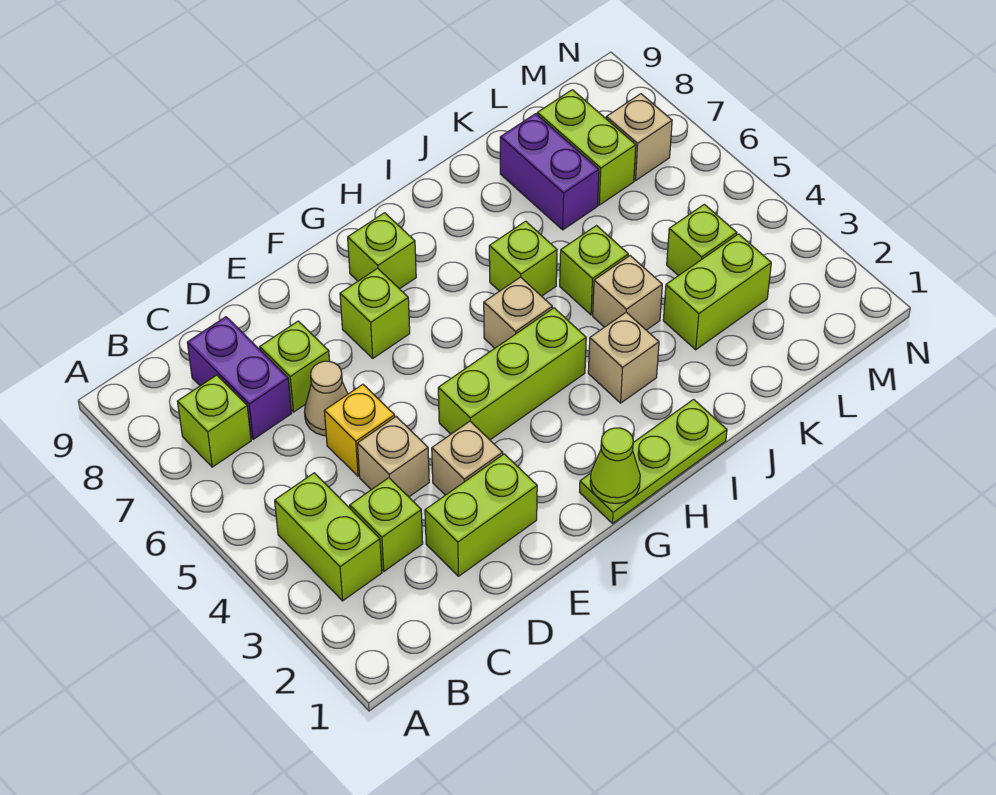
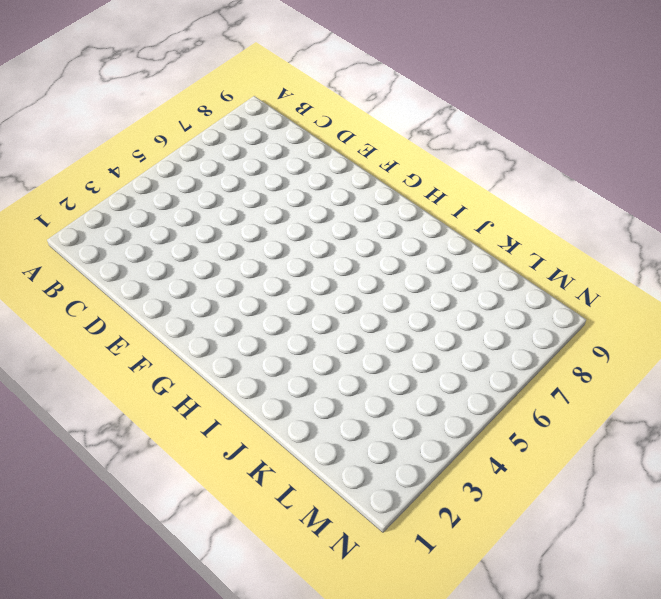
none -> lime 1x2 brick [275,473,382,601]
none -> lime 1x1 brick [178,375,251,467]
none -> lime 1x1 brick [350,478,423,571]

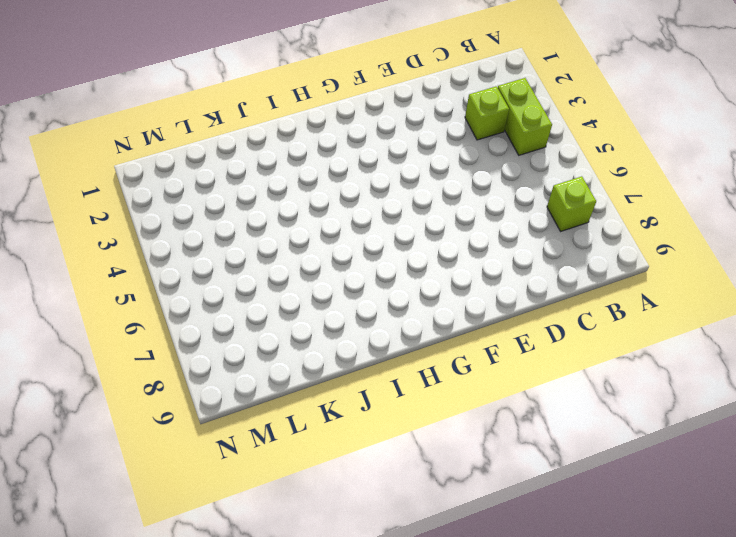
none -> purple 1x2 brick [187,317,292,439]
none -> lime 1x2 brick [425,454,537,576]
none -> tan 1x1 brick [357,417,429,497]

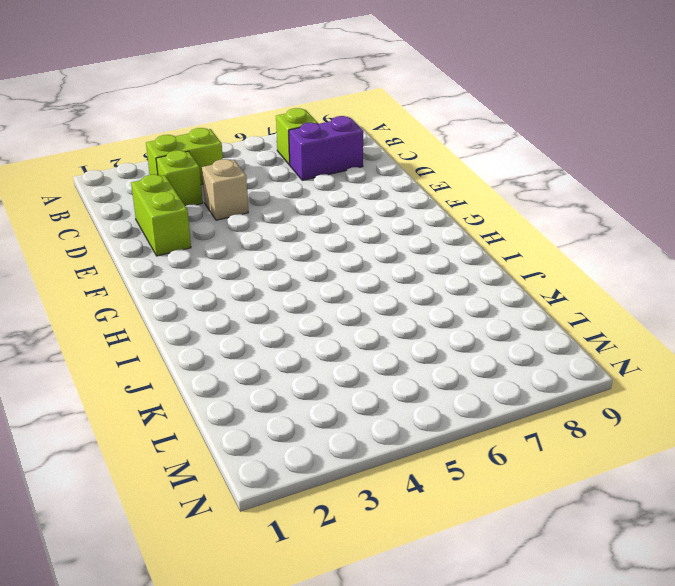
none -> yellow 1x1 brick [324,384,395,476]
none -> tan 1x1 cone [304,361,348,436]
none -> lime 1x1 brick [260,321,330,412]

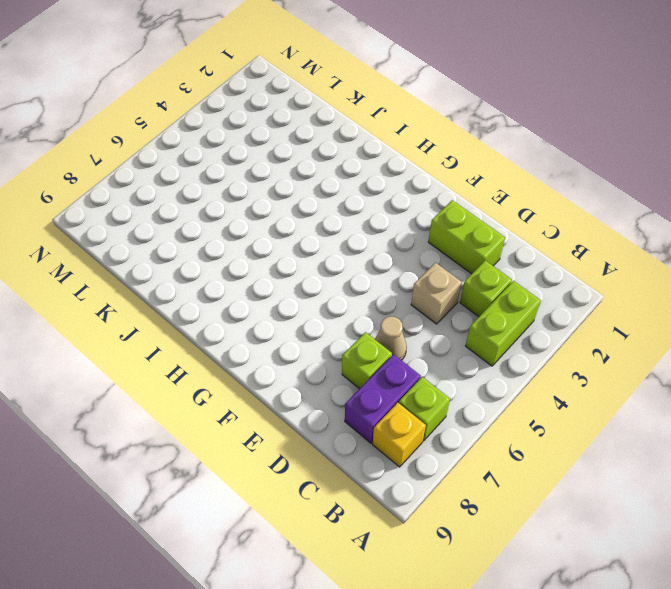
yellow 1x1 brick [373,403,426,467] -> yellow 1x1 brick moved to [324,384,395,476]
none -> tan 1x1 brick [432,421,503,495]
none -> lime 1x3 brick [438,308,586,440]
none -> lime 1x1 brick [340,268,410,358]

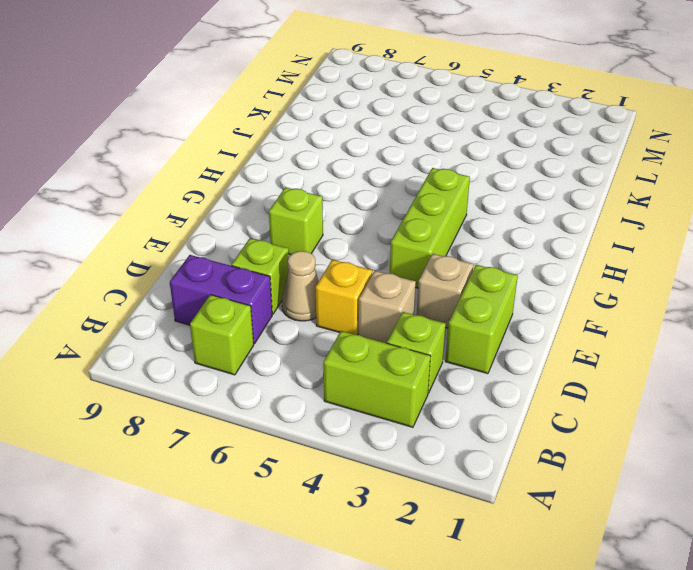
none -> lime 1x3 plate [580,399,727,523]
none -> lime 1x1 brick [348,213,416,289]
none -> tan 1x1 brick [484,277,552,348]

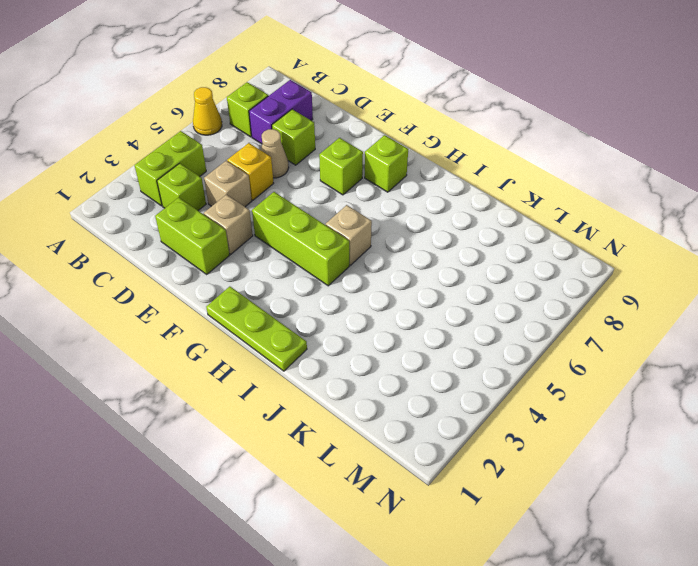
yellow 1x1 cone [193,87,222,135] -> none
none -> tan 1x1 brick [588,312,659,403]
none -> lime 1x1 brick [489,221,557,296]
none -> tan 1x1 brick [593,256,662,330]

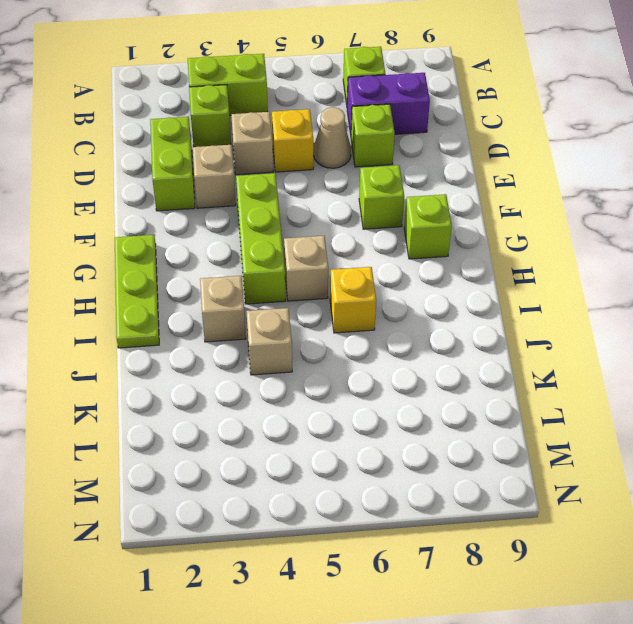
yellow 1x1 brick [330,267,376,333] -> lime 1x1 brick [489,221,557,296]
none -> lime 1x1 brick [560,226,628,315]
none -> lime 1x2 brick [663,234,771,350]
none -> purple 1x2 brick [500,114,599,230]

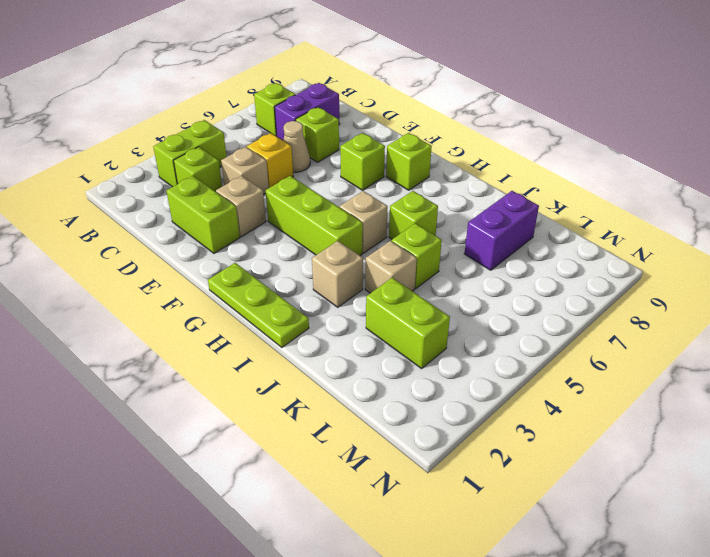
none -> lime 1x1 brick [667,204,737,276]
none -> lime 1x2 brick [537,90,636,205]
none -> tan 1x1 brick [606,94,672,181]

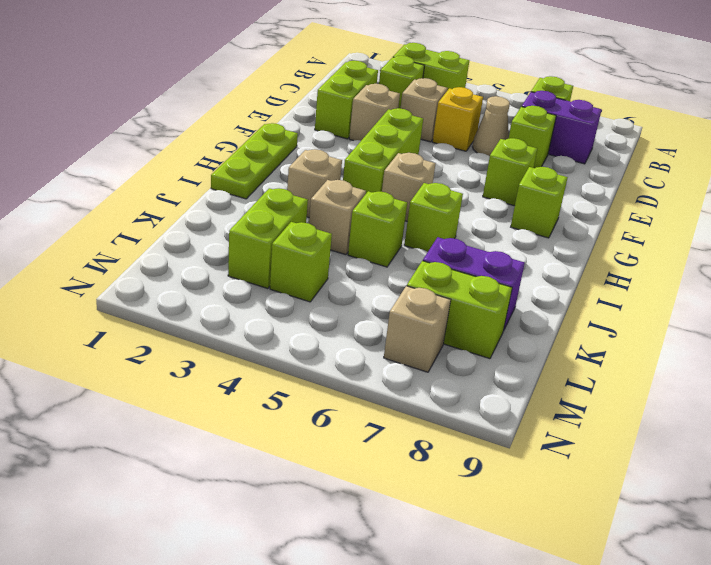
none -> lime 1x1 cone [590,428,640,503]

